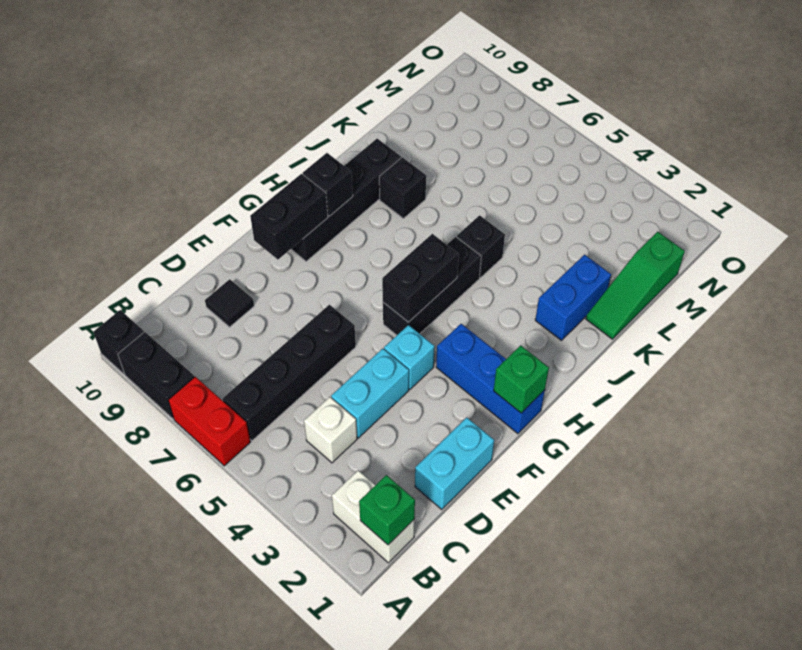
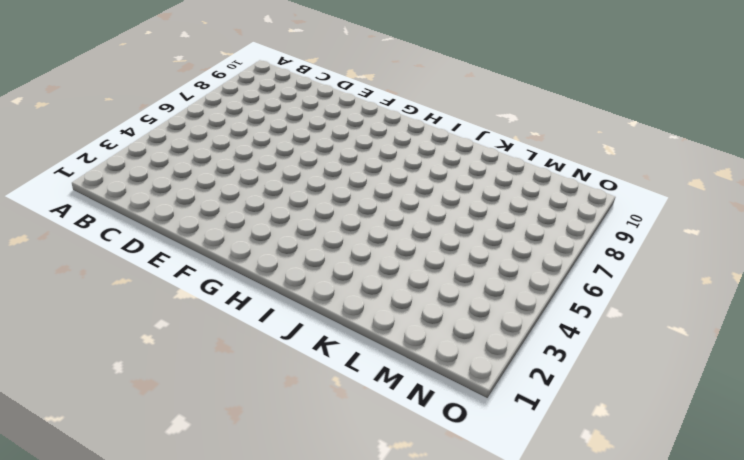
none -> red 1x2 brick [168,377,250,466]
none -> black 1x2 brick [118,332,194,419]
none -> black 1x1 brick [93,310,144,374]

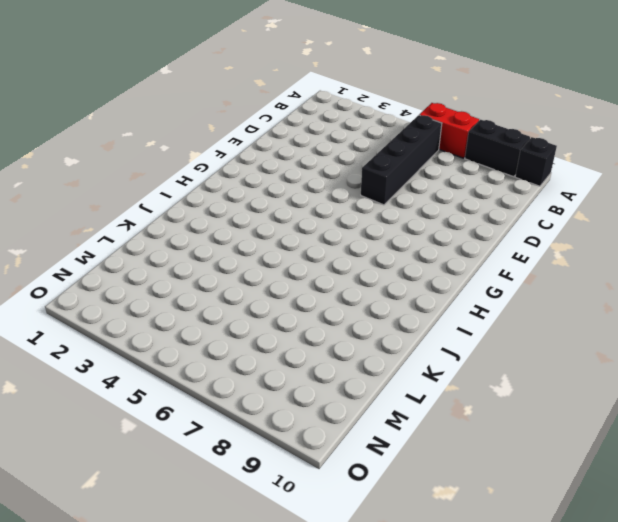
none -> white 1x2 brick [332,470,415,563]
none -> white 1x1 brick [304,397,357,463]
none -> cyan 1x2 brick [415,417,494,510]

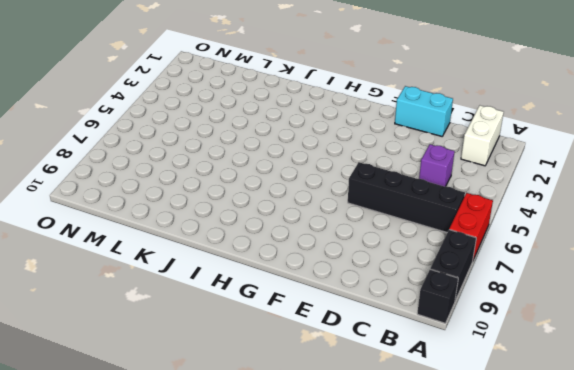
purple 1x1 brick [419,144,455,187] -> white 1x1 brick [304,397,357,463]
none -> cyan 1x2 brick [331,349,409,438]
none -> black 1x1 tile [205,279,254,327]
none -> cyan 1x1 brick [384,325,435,390]

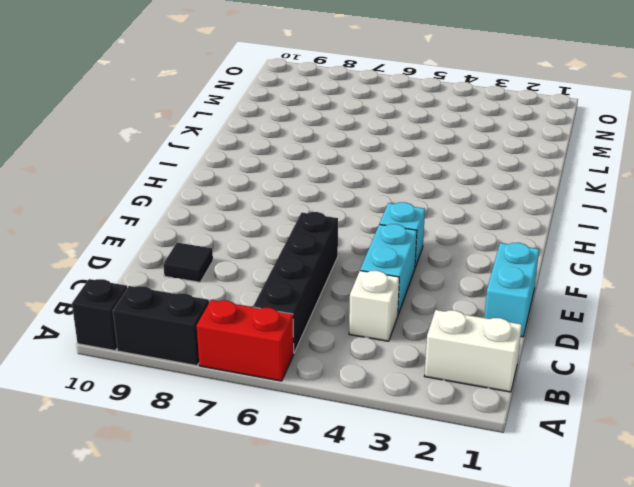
none -> blue 1x3 brick [436,324,545,434]
none -> black 1x3 brick [383,237,481,335]
none -> black 1x4 brick [291,139,401,262]

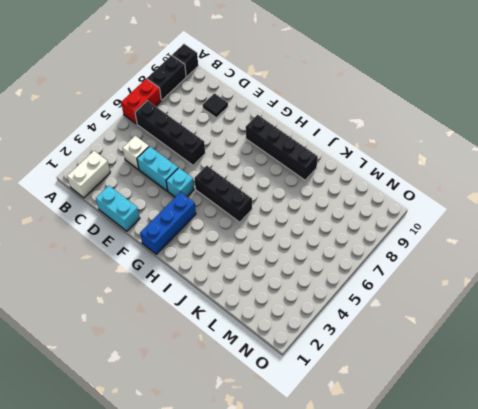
none -> blue 1x2 brick [535,255,611,340]
none -> black 1x1 brick [457,215,505,278]
none -> black 1x1 brick [379,157,426,219]

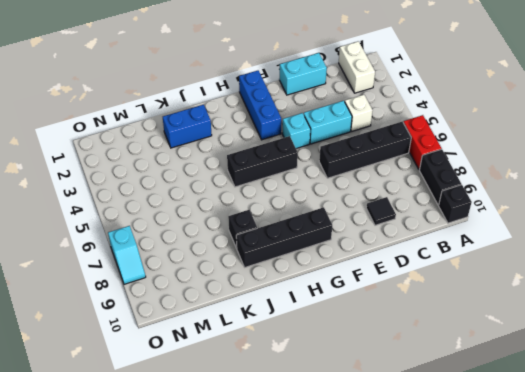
cyan 1x2 slope [108,226,146,284] -> none
none -> black 1x1 brick [457,215,505,278]
none -> green 1x3 slope [586,232,685,339]
none -> green 1x1 brick [359,475,415,545]

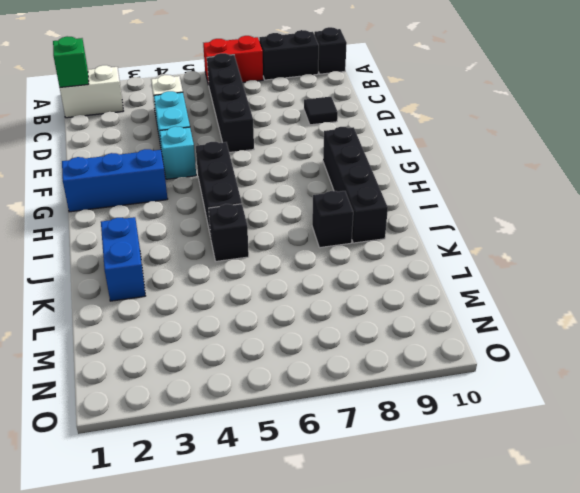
none -> cyan 1x2 brick [415,417,494,510]
none -> green 1x3 slope [586,232,685,339]
none -> black 1x2 brick [250,174,328,259]

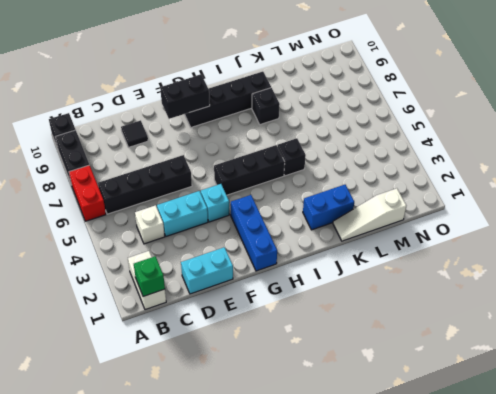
white 1x3 slope [333,188,406,241] -> green 1x3 slope [586,232,685,339]
none -> green 1x1 brick [494,345,549,413]
none -> black 1x2 brick [382,234,459,322]
none -> black 1x1 brick [303,153,353,216]

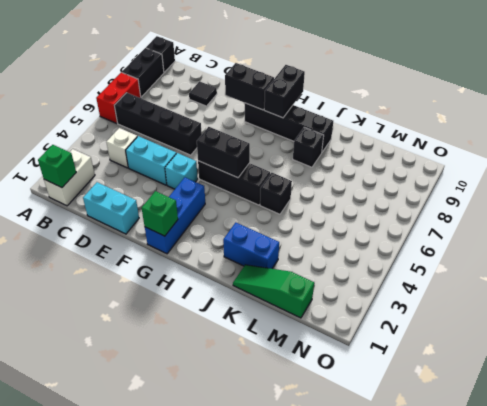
black 1x2 brick [264,65,305,118] -> black 1x1 brick [303,153,353,216]

